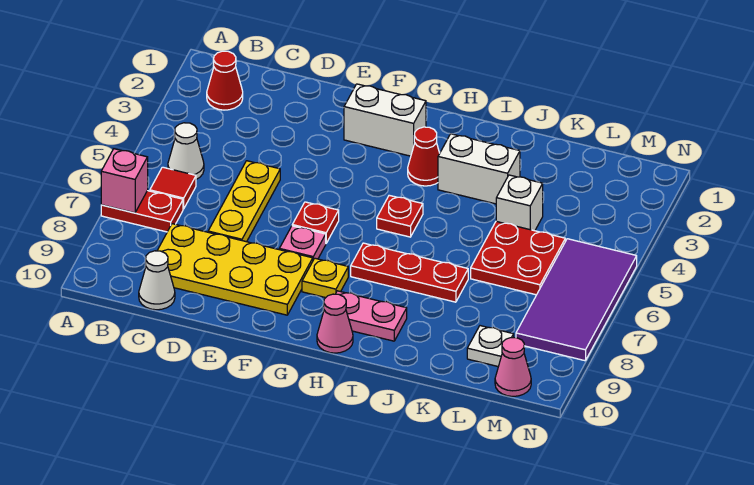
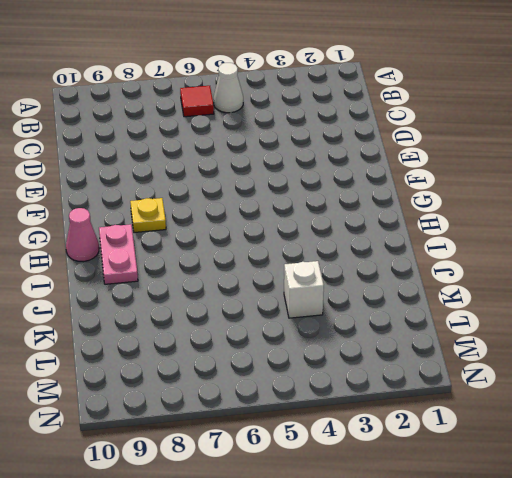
none -> red 1x2 plate [101,191,183,232]
none -> red 1x1 cone [207,51,243,110]
none -> yellow 2x4 plate [157,224,313,315]

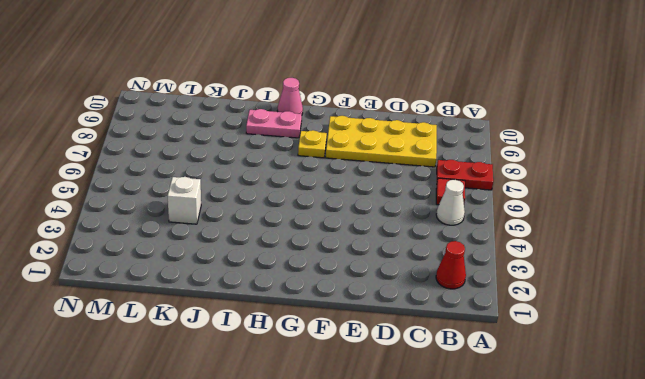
none -> white 1x1 cone [139,251,175,310]
none -> yellow 1x3 plate [208,161,280,242]
none -> white 1x2 brick [344,84,426,156]

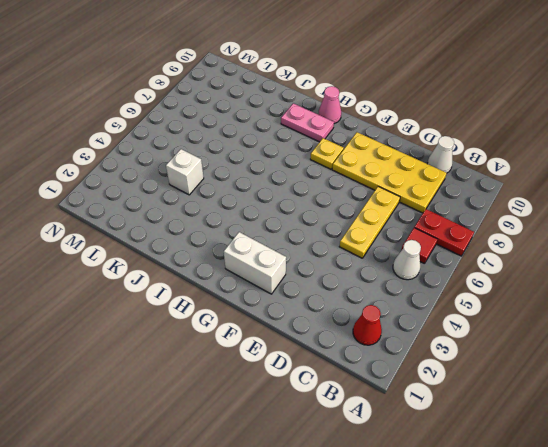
none -> red 1x1 plate [292,202,339,243]
none -> pink 1x1 plate [279,226,326,260]
none -> red 1x1 cone [408,127,440,186]

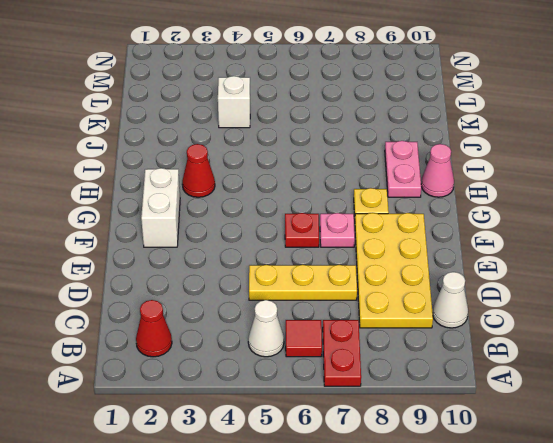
none -> red 1x1 plate [377,195,423,237]
none -> red 1x3 plate [351,243,468,302]
none -> white 1x2 brick [438,134,520,204]

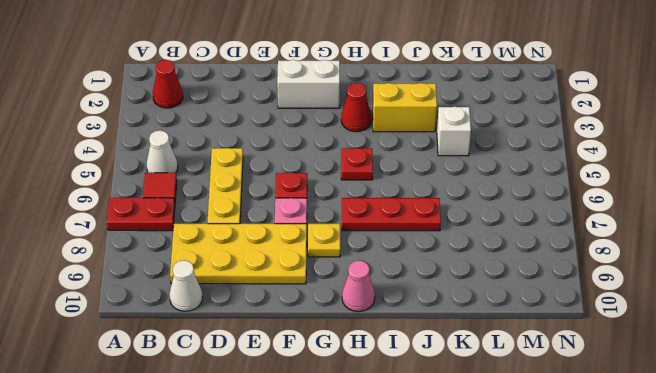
yellow 1x2 brick [373,83,437,132] -> white 1x2 brick [438,134,520,204]
none -> pink 1x2 plate [336,291,407,341]
none -> red 2x2 plate [471,221,565,295]
none -> white 1x1 plate [467,326,514,367]

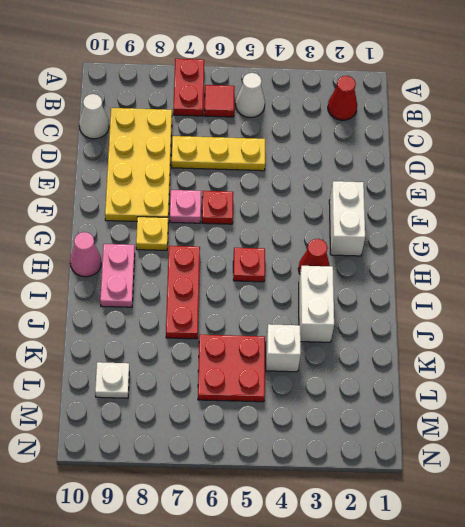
none -> purple 2x4 tile [516,239,637,361]
none -> pink 1x1 cone [495,338,531,396]
none -> pink 1x1 brick [101,149,148,213]

